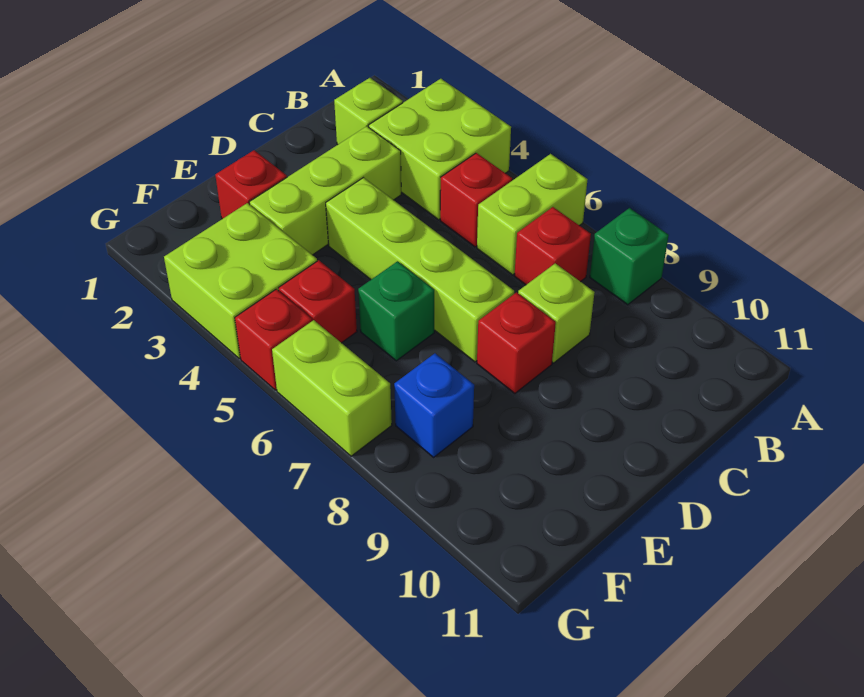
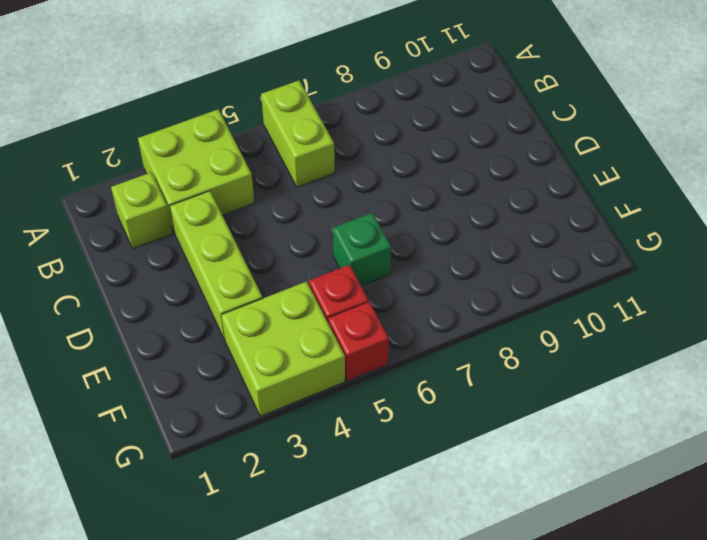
none -> green 1x1 brick [590,208,669,305]
none -> red 1x1 brick [440,153,512,247]
none -> red 1x1 brick [515,207,591,285]

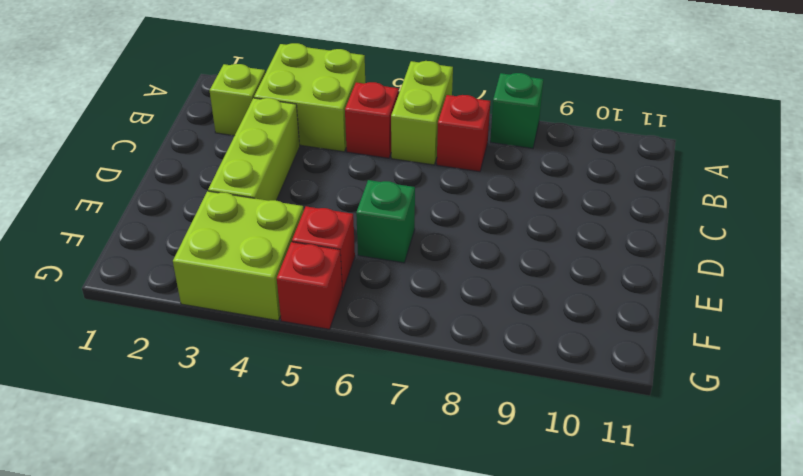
none -> lime 1x1 brick [518,263,595,363]
none -> lime 1x4 brick [326,178,514,362]
none -> red 1x1 brick [477,292,556,394]

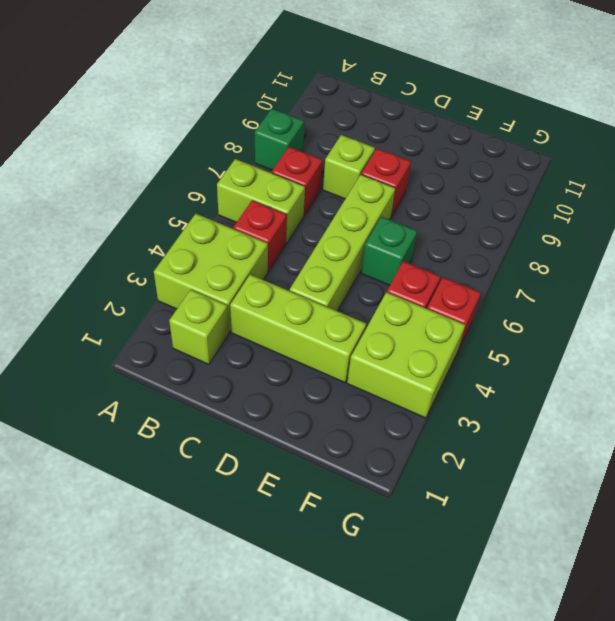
none -> red 1x1 brick [215,150,287,219]
none -> blue 1x1 brick [394,353,474,457]
none -> lime 1x2 brick [272,320,392,456]

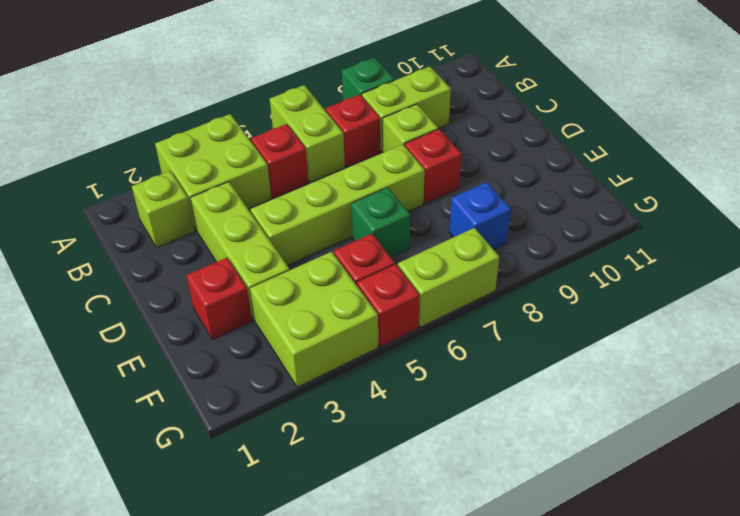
lime 1x2 brick [362,67,451,152] -> none

